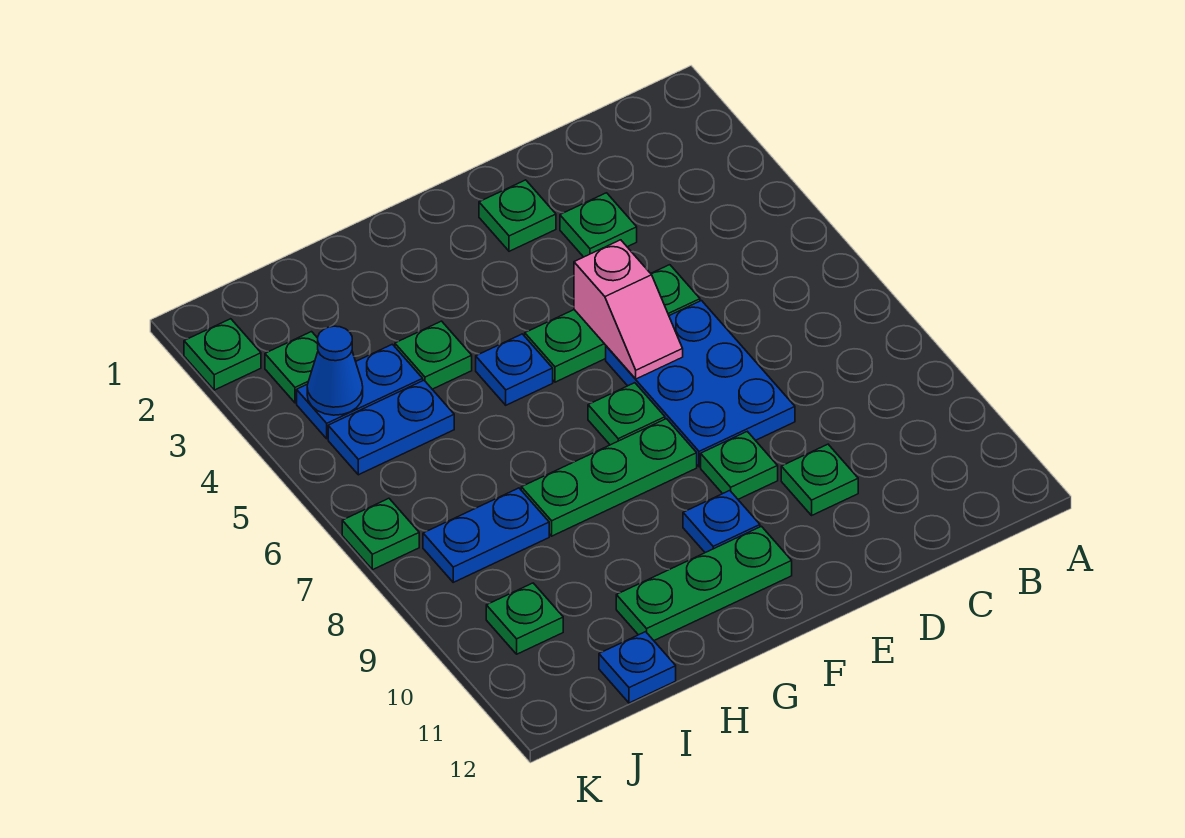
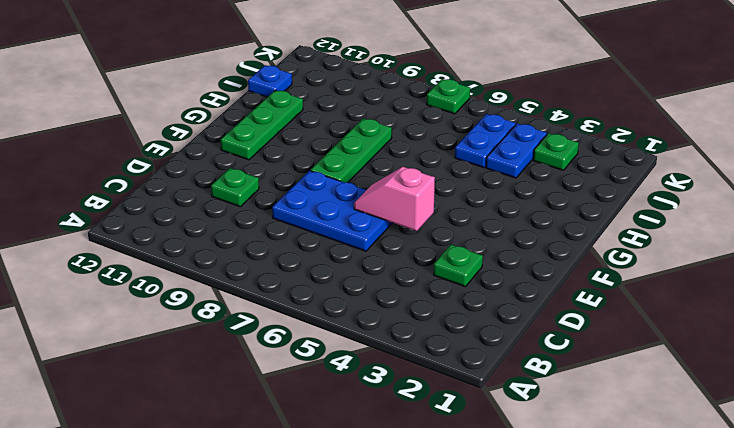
none -> green 1x3 plate [525,265,700,382]
none -> green 1x1 plate [479,180,556,251]
none -> green 1x1 plate [701,431,778,499]

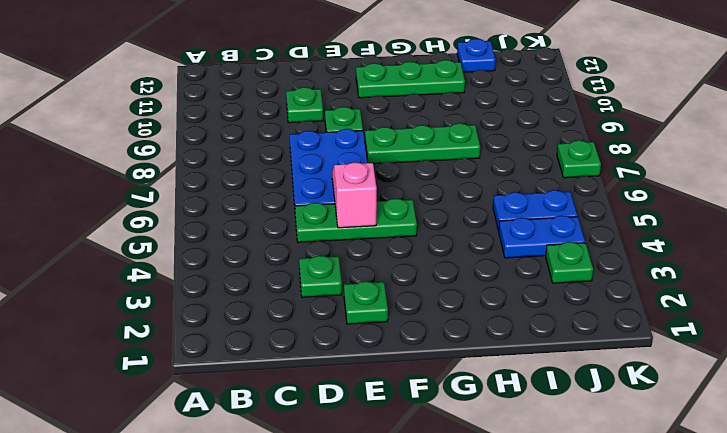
none -> green 1x1 plate [588,383,665,445]
none -> blue 1x1 plate [683,491,760,553]
none -> blue 1x1 plate [476,334,553,405]

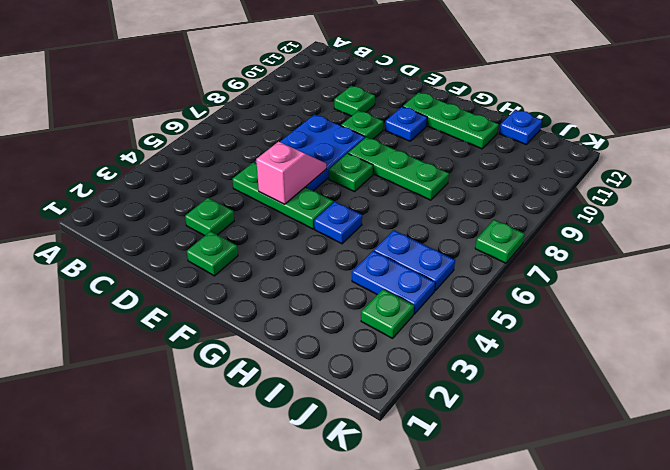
none -> green 1x1 plate [395,321,472,389]
none -> blue 1x2 plate [423,488,549,582]
none -> green 1x1 plate [486,583,563,654]

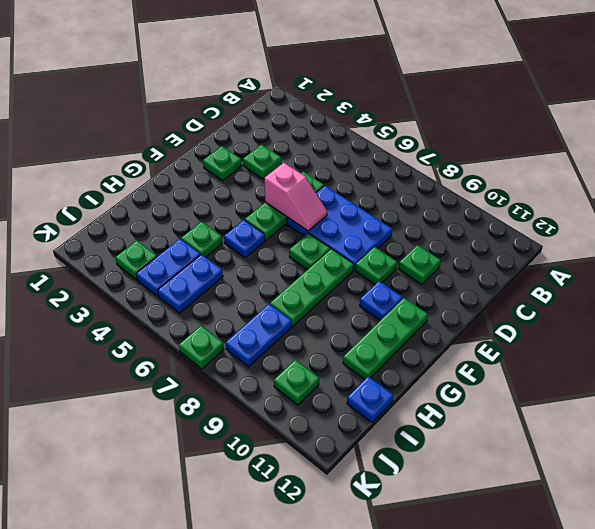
none -> green 1x1 plate [184,319,261,390]
none -> blue 1x1 cone [307,326,363,415]

